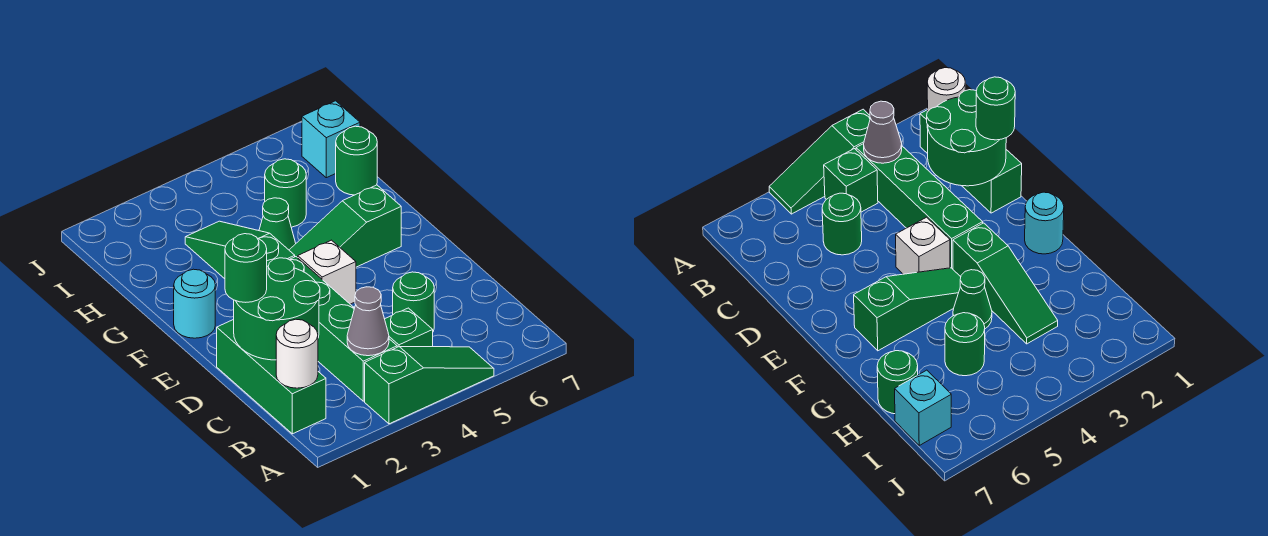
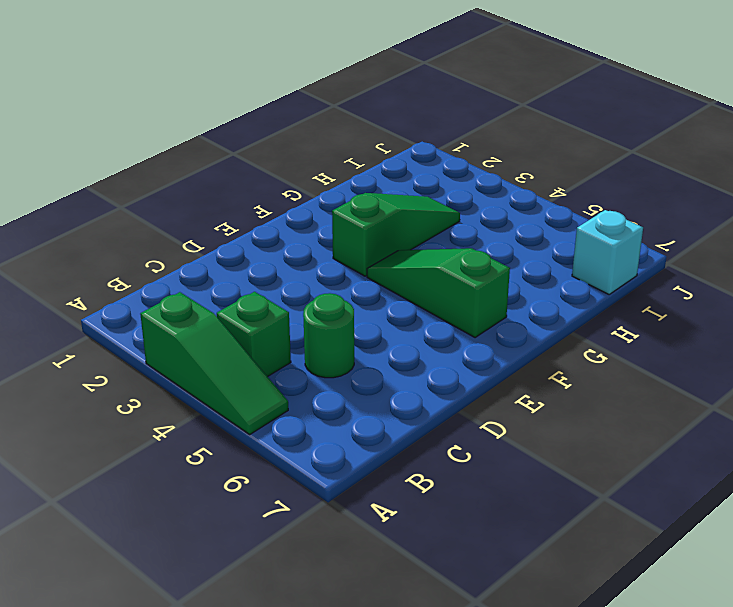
none -> green 1x3 brick [217,319,326,434]
none -> green 1x4 brick [290,257,397,401]
none -> white 1x1 brick [298,240,356,304]

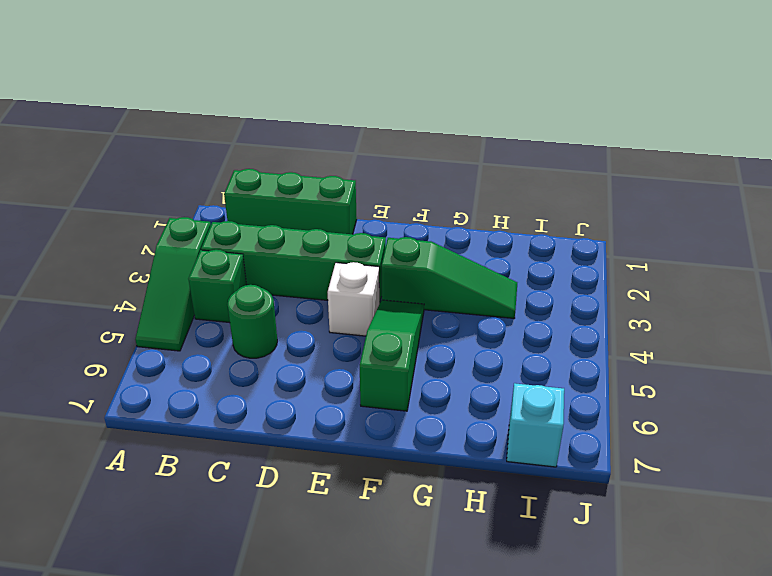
none -> cyan 1x1 round brick [174,269,215,338]
none -> green 1x1 cone [259,198,296,250]
none -> green 1x1 round brick [265,159,306,227]

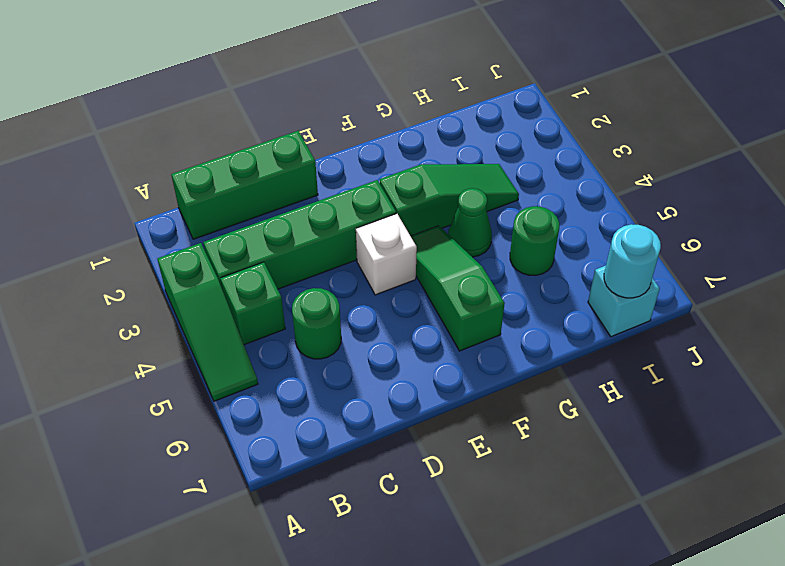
cyan 1x1 round brick [604,224,661,298] -> cyan 1x1 round brick moved to [174,269,215,338]
none -> green 1x1 round brick [336,126,377,195]
none -> white 1x1 round brick [276,319,318,388]
none -> grey 1x1 cone [347,287,389,356]

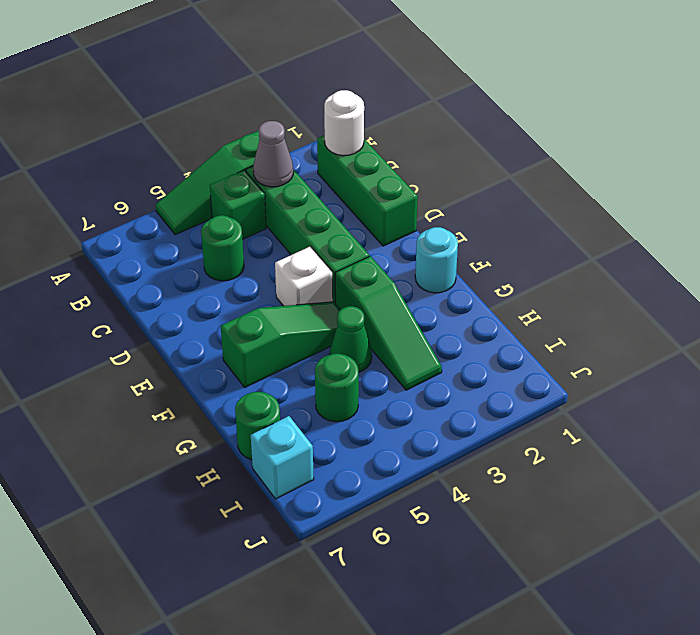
none -> green 2x2 round brick [234,258,320,360]
none -> green 1x1 round brick [225,234,267,302]

